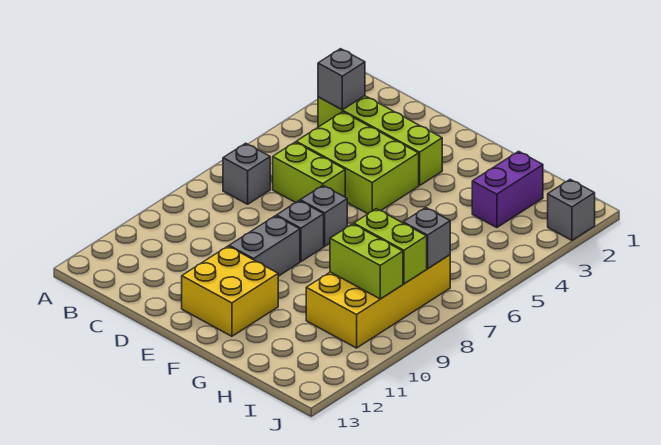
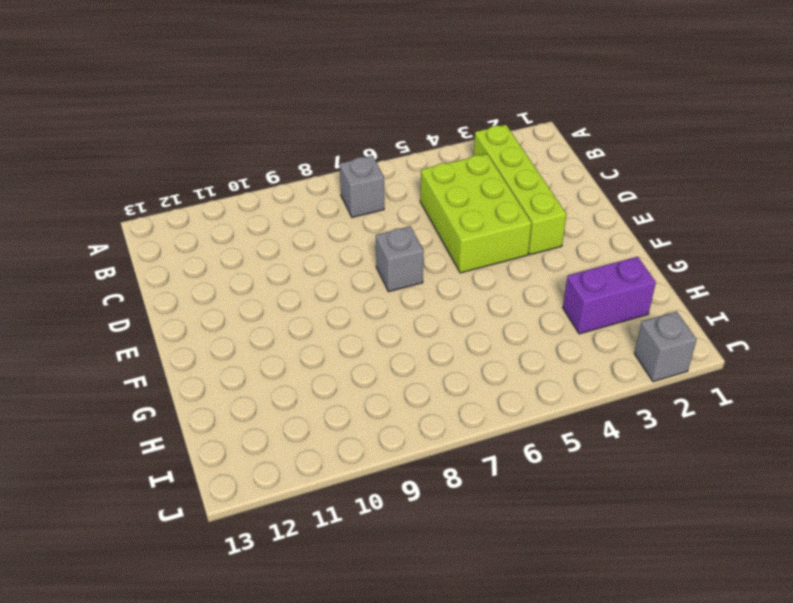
none -> lime 1x2 brick [273,142,345,203]
none -> grey 1x1 brick [277,201,324,262]
none -> grey 1x2 brick [229,216,300,276]

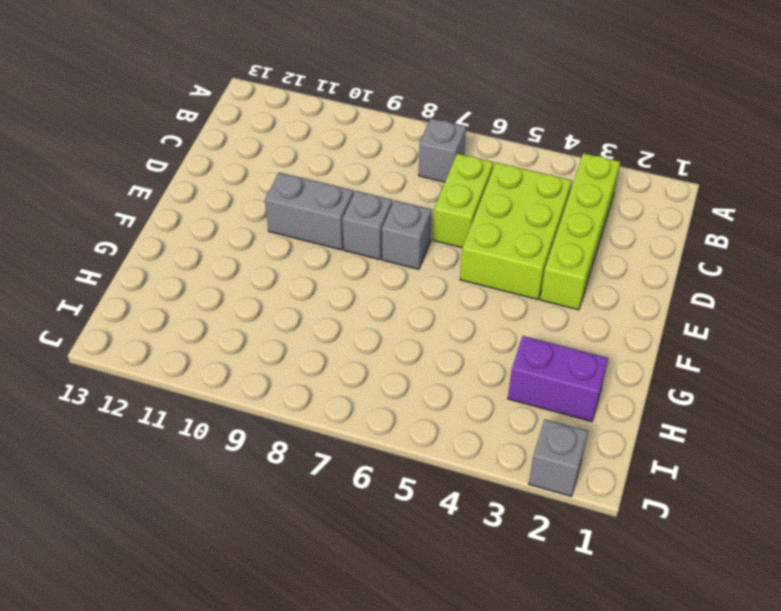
none -> yellow 2x2 brick [182,246,278,336]
none -> yellow 2x4 brick [306,255,450,348]
none -> grey 1x1 brick [318,49,365,110]

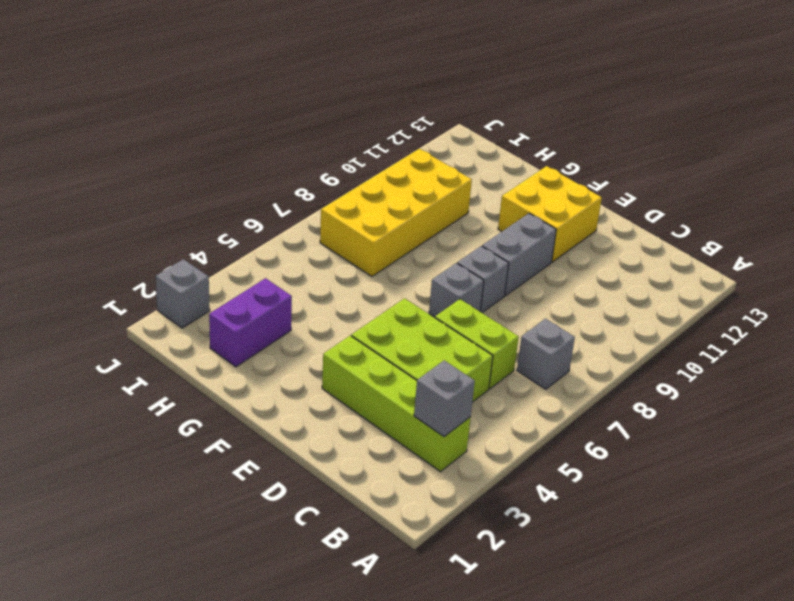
none -> lime 1x2 brick [354,209,427,284]
none -> lime 1x2 brick [330,224,403,299]
none -> grey 1x1 brick [403,208,450,268]

